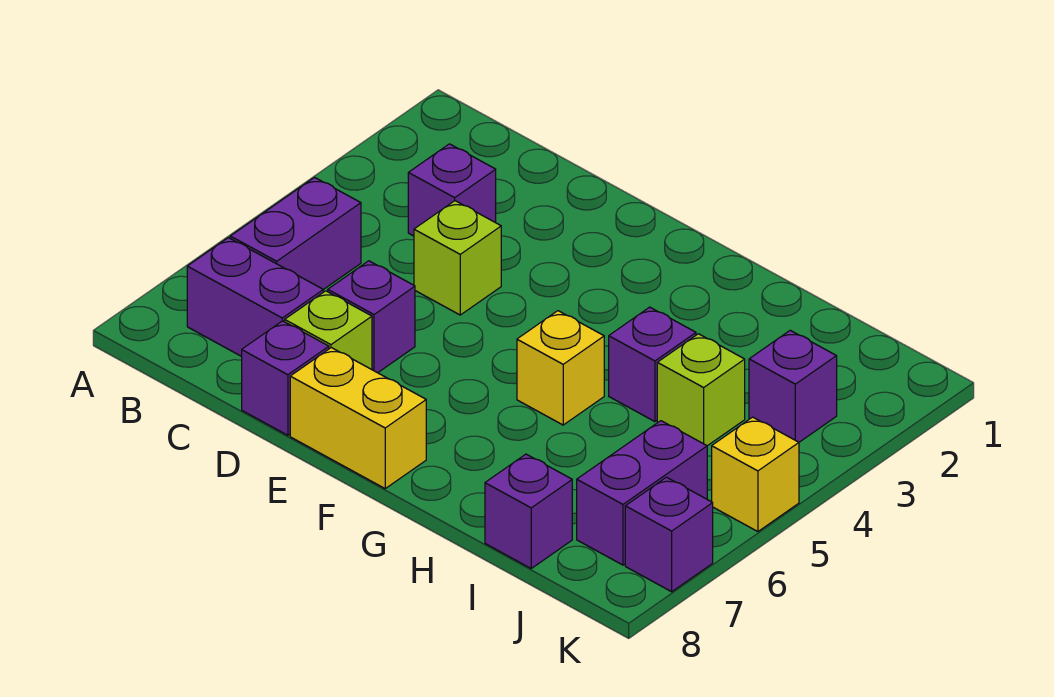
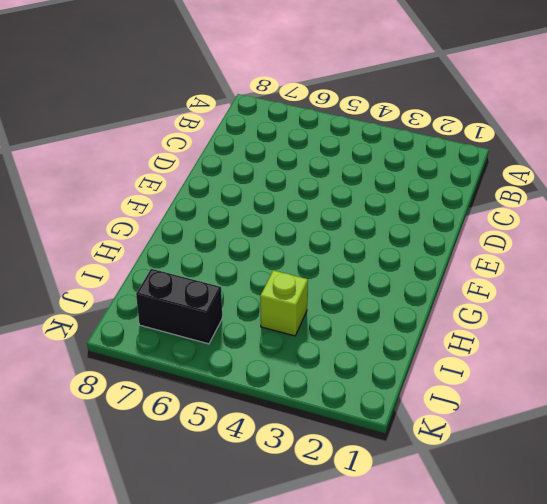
black 1x2 brick [136,269,222,344] -> purple 1x2 brick [577,421,707,565]
none -> purple 1x2 brick [230,178,361,290]
none -> purple 1x2 brick [187,238,323,357]
none -> purple 1x1 brick [408,144,496,236]

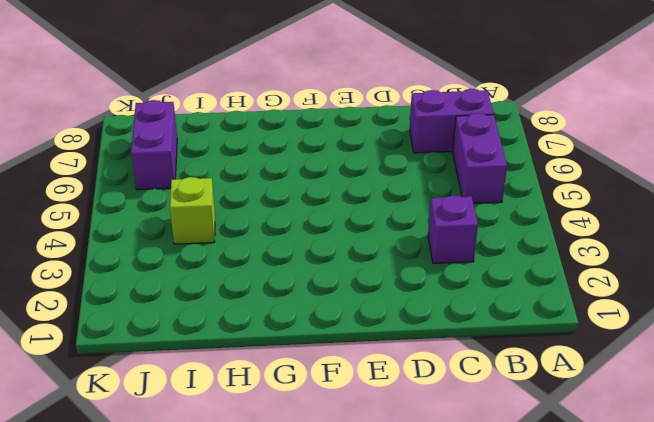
none -> lime 1x1 brick [414,201,501,315]
none -> purple 1x1 brick [328,261,415,373]
none -> lime 1x1 brick [285,291,372,370]

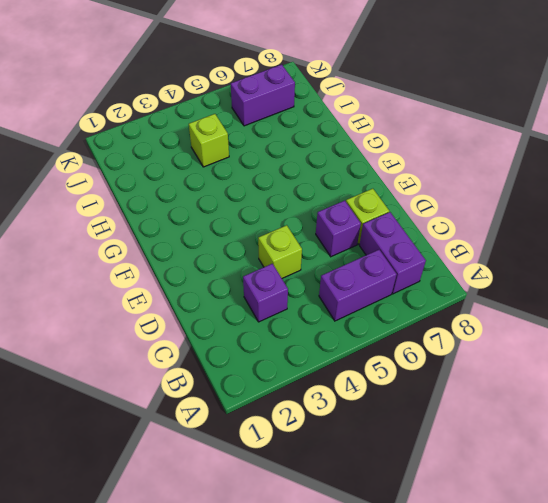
none -> purple 1x1 brick [242,321,329,435]
none -> yellow 1x2 brick [290,348,426,488]
none -> yellow 1x1 brick [517,311,604,425]

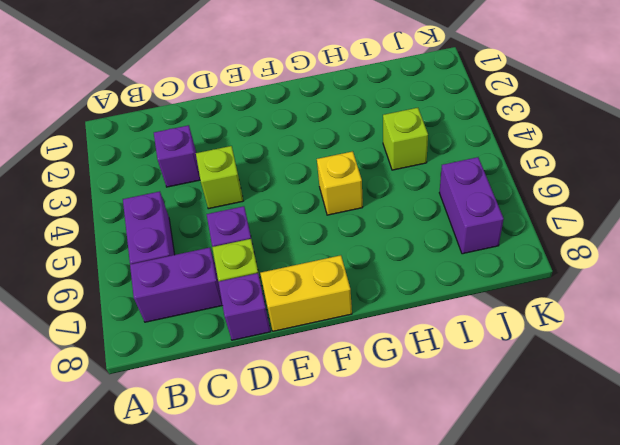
none -> purple 1x1 brick [609,307,696,422]
none -> purple 1x1 brick [485,454,572,568]
none -> purple 1x1 brick [749,330,837,442]

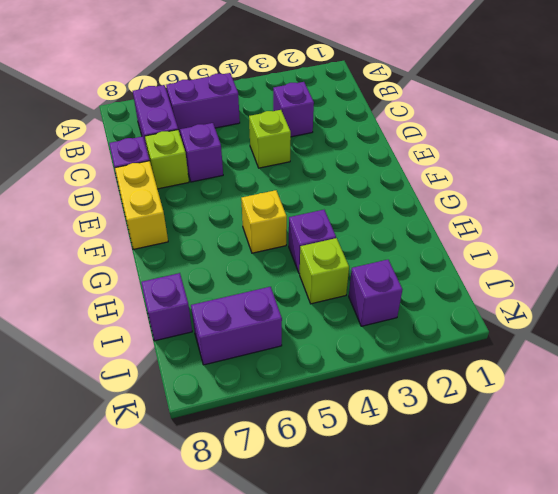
none -> yellow 1x1 brick [712,417,799,532]
none -> purple 1x1 brick [625,477,713,592]

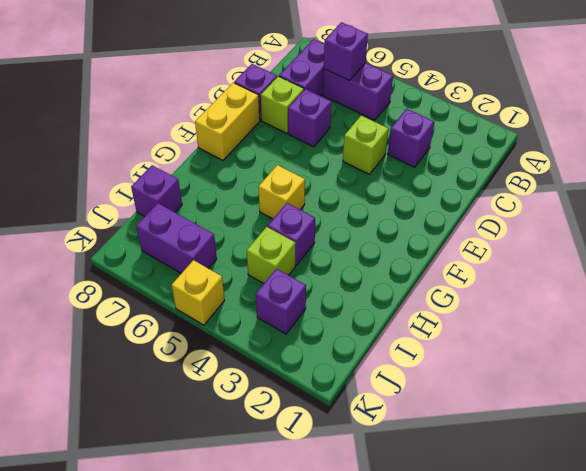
purple 1x1 brick [324,22,368,80] -> purple 1x1 brick moved to [625,477,713,592]

